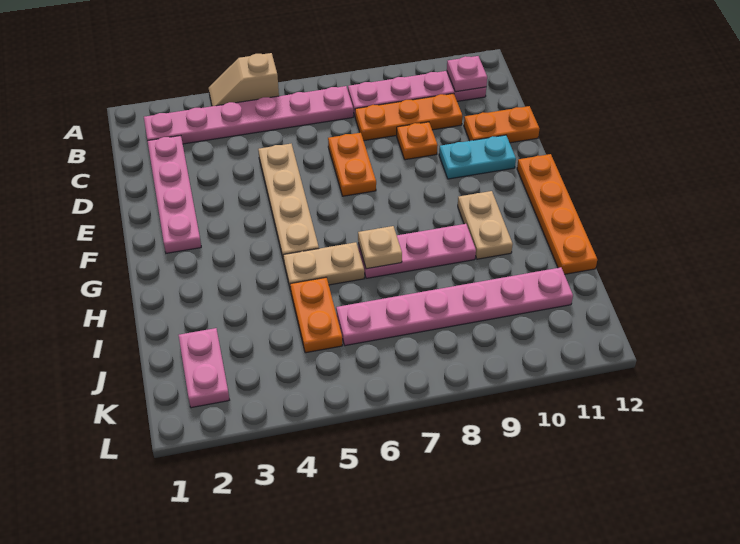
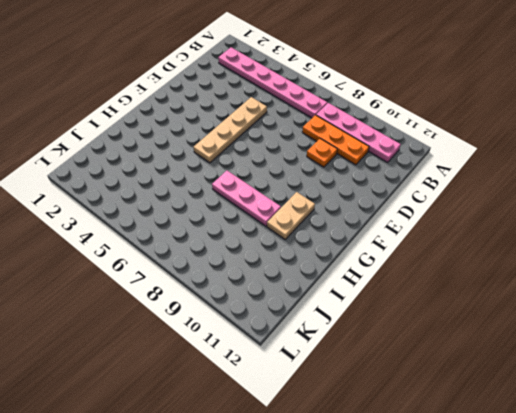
none -> tan 1x2 slope [209,53,279,106]
none -> pink 1x4 plate [148,136,201,253]
none -> orange 1x2 plate [328,133,376,196]

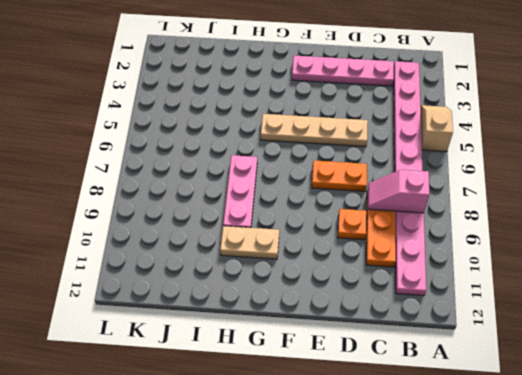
pink 1x2 slope [368,170,429,213] -> none
none -> orange 1x2 plate [464,106,539,143]
none -> cyan 1x2 plate [439,135,516,179]
none -> orange 1x4 plate [517,154,597,274]

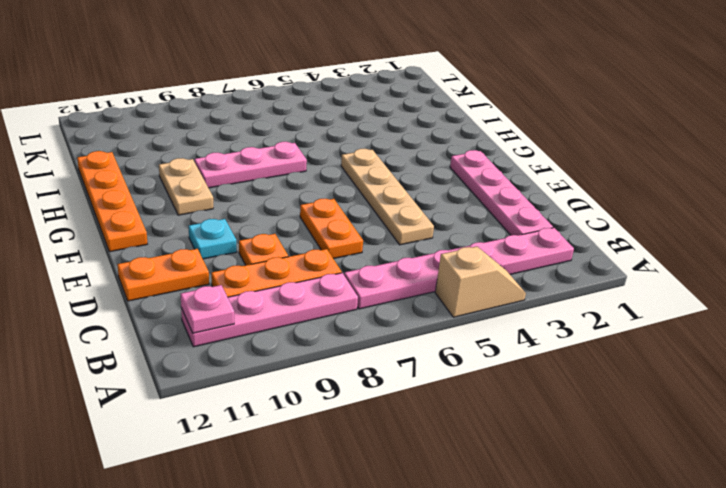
cyan 1x1 plate [189,219,237,259] -> cyan 1x2 plate [439,135,516,179]
none -> tan 1x2 plate [283,242,364,291]
none -> orange 1x2 plate [290,278,342,353]
none -> pink 1x2 plate [179,328,229,408]

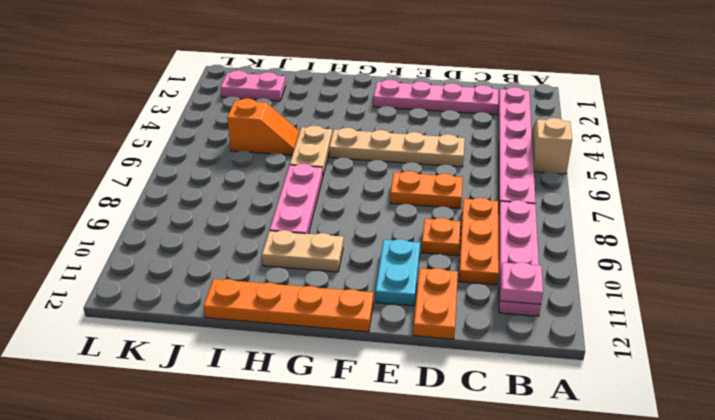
orange 1x2 slope [227,98,300,155] -> orange 1x2 plate [290,278,342,353]
none -> pink 1x6 plate [336,267,573,346]
none -> tan 1x1 plate [358,226,402,269]

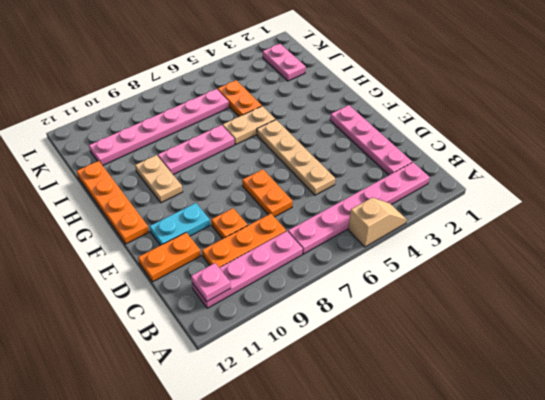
none -> tan 1x1 plate [358,226,402,269]

